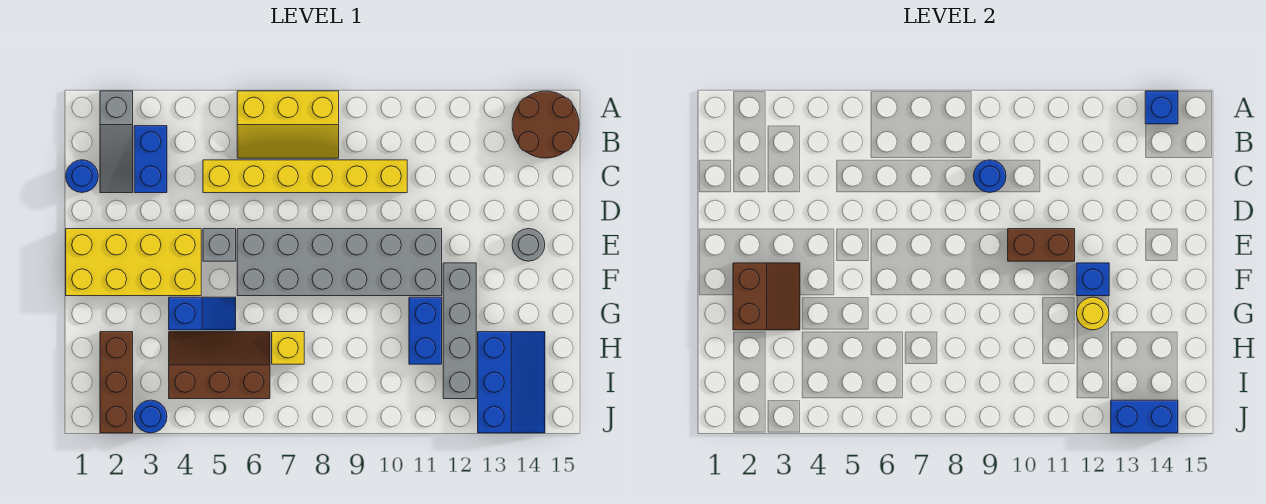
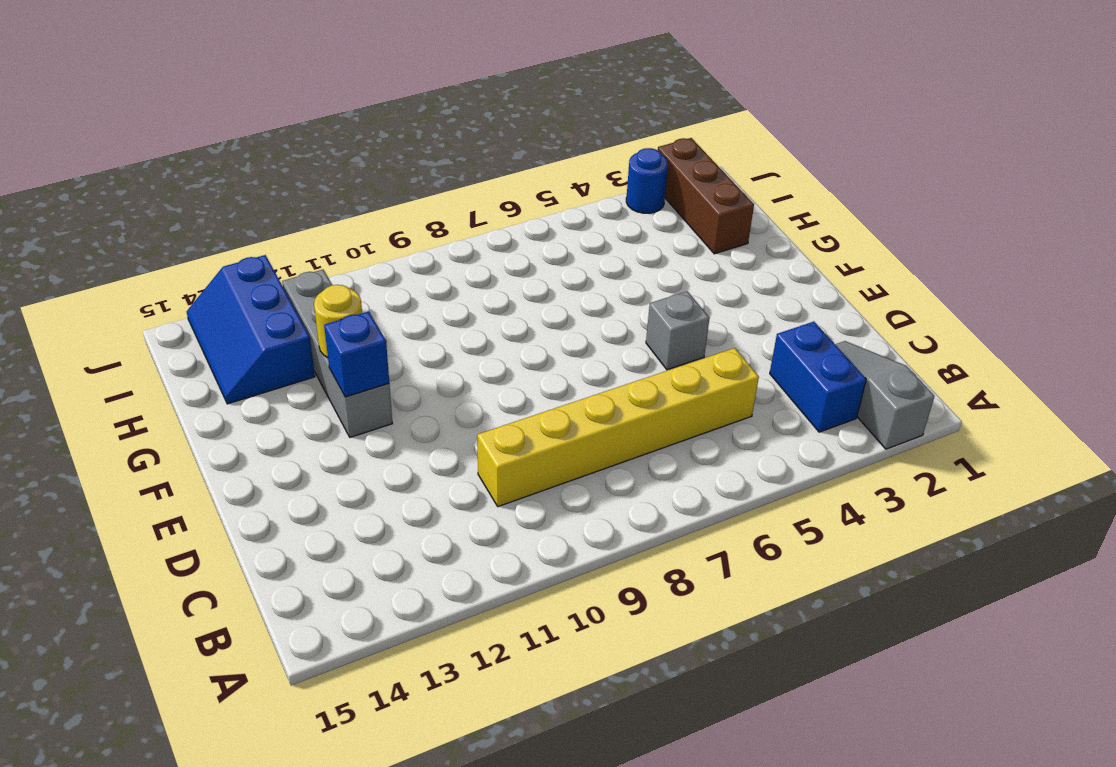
none -> yellow 2x3 slope [237,91,339,158]
none -> brown 2x2 round brick [512,91,579,158]
none -> blue 1x1 round brick [66,160,98,192]

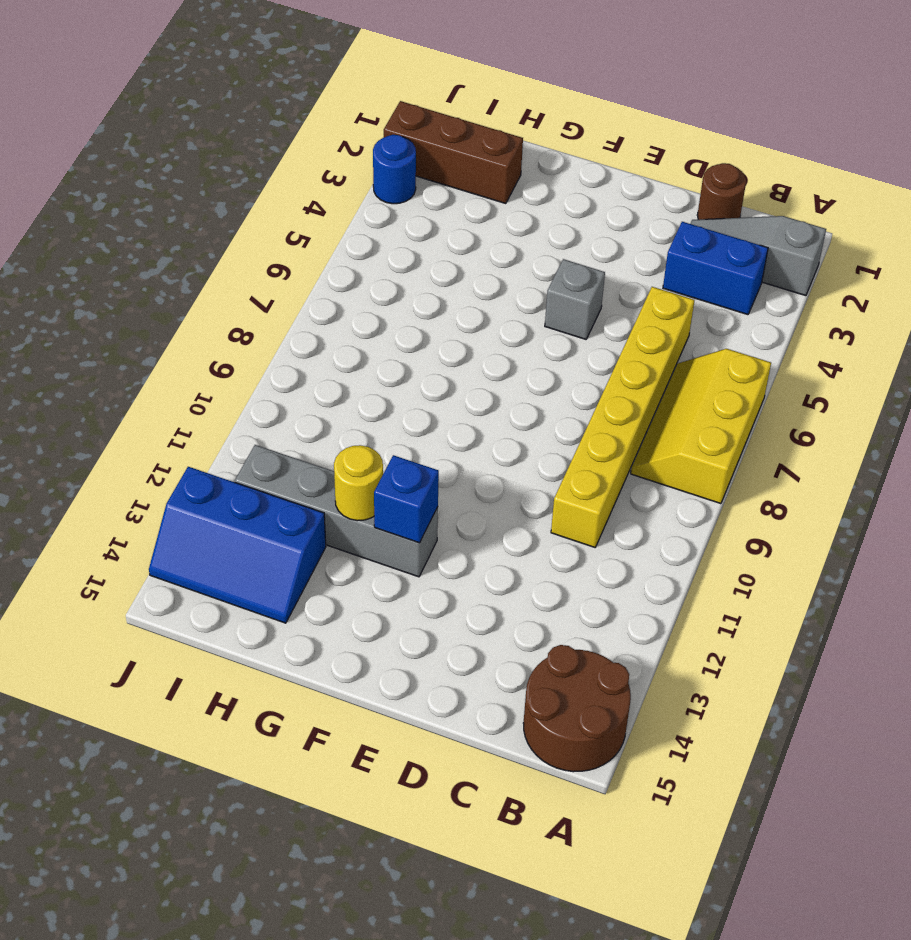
brown 1x1 round brick [697,163,746,220] -> blue 1x1 round brick [66,160,98,192]
none -> yellow 2x4 brick [66,229,201,296]
none -> grey 2x6 brick [237,229,442,296]
none -> grey 1x1 round brick [512,229,545,261]

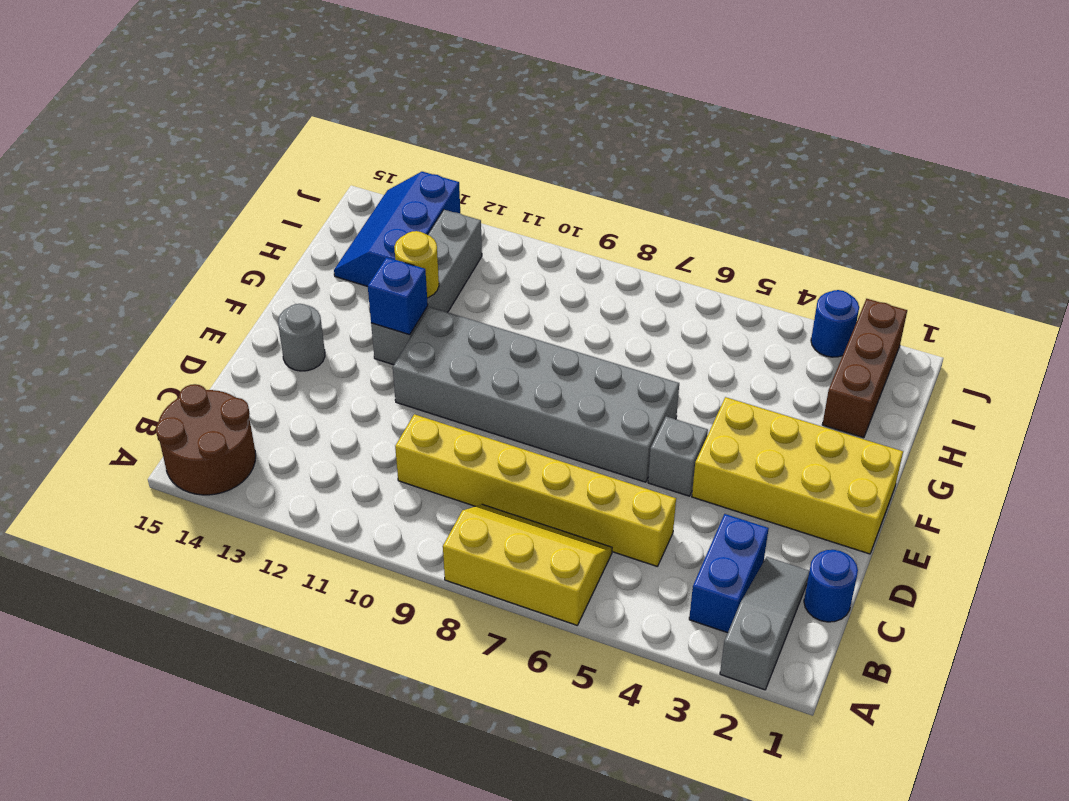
none -> blue 1x2 slope [169,297,236,330]
none -> blue 1x2 brick [409,297,442,364]
none -> brown 2x3 slope [169,332,270,399]

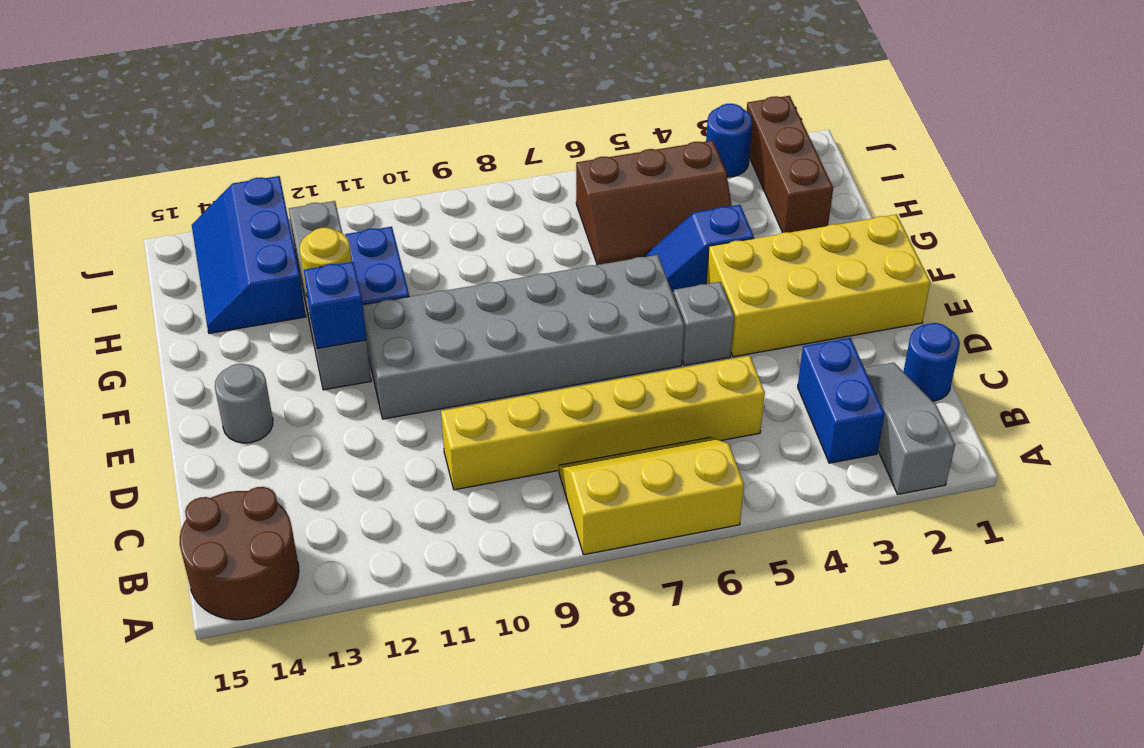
none -> yellow 1x1 brick [272,332,304,364]
none -> blue 1x1 brick [1145,91,1178,124]
none -> blue 1x1 round brick [973,160,1006,192]

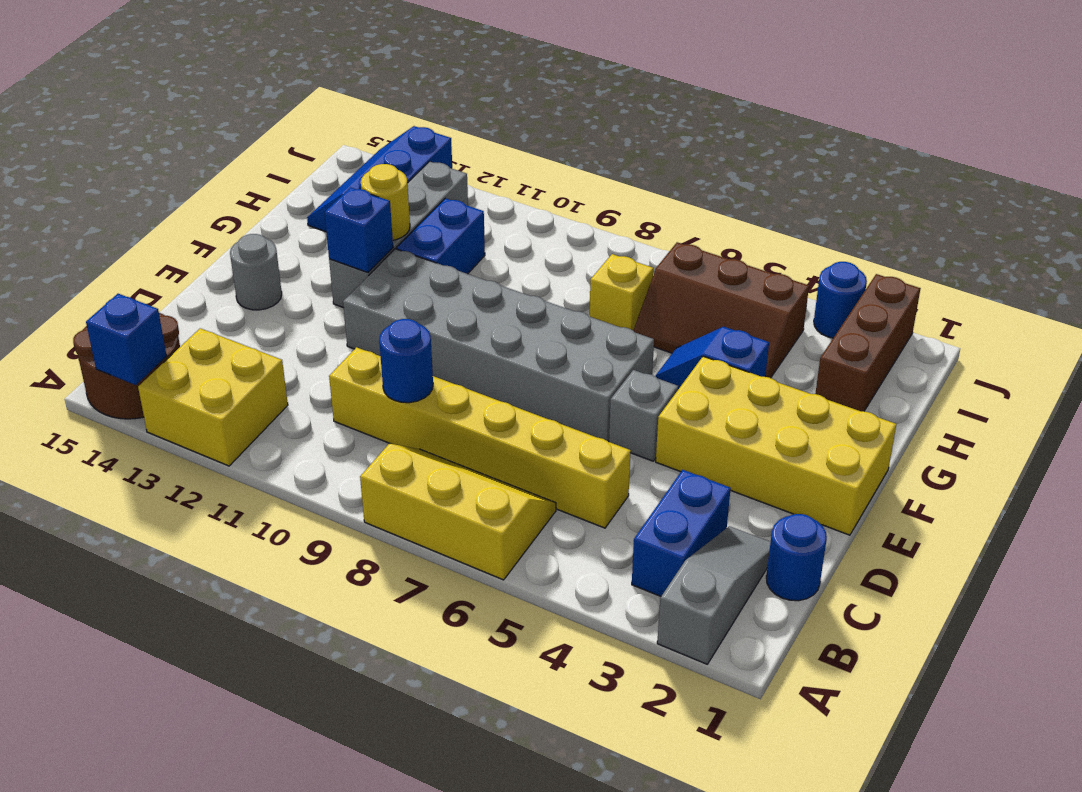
yellow 2x2 brick [138,328,288,466] -> none
none -> brown 1x2 brick [1008,229,1075,261]
none -> brown 2x2 slope [733,263,800,330]
none -> blue 1x2 brick [1111,400,1178,433]

